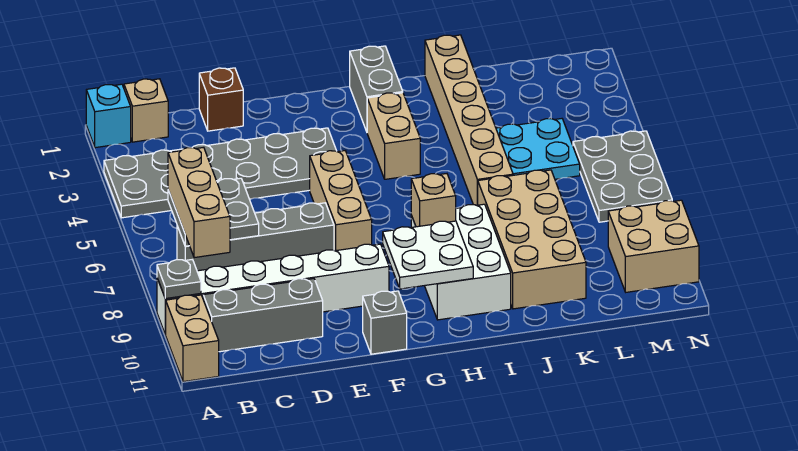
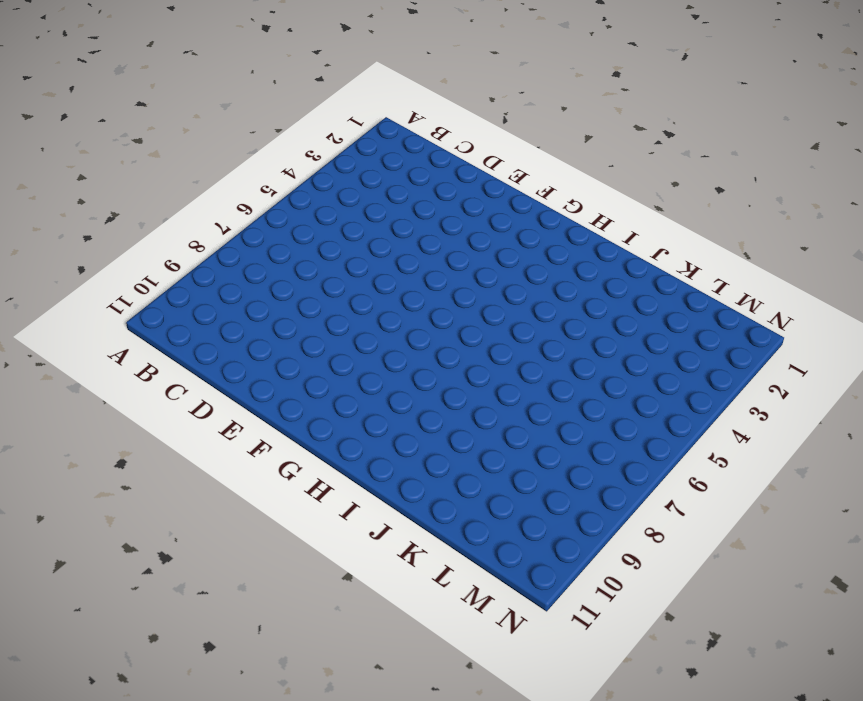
none -> cyan 1x1 brick [86,84,131,148]
none -> grey 2x6 plate [104,128,336,218]
none -> white 1x6 brick [157,244,389,335]

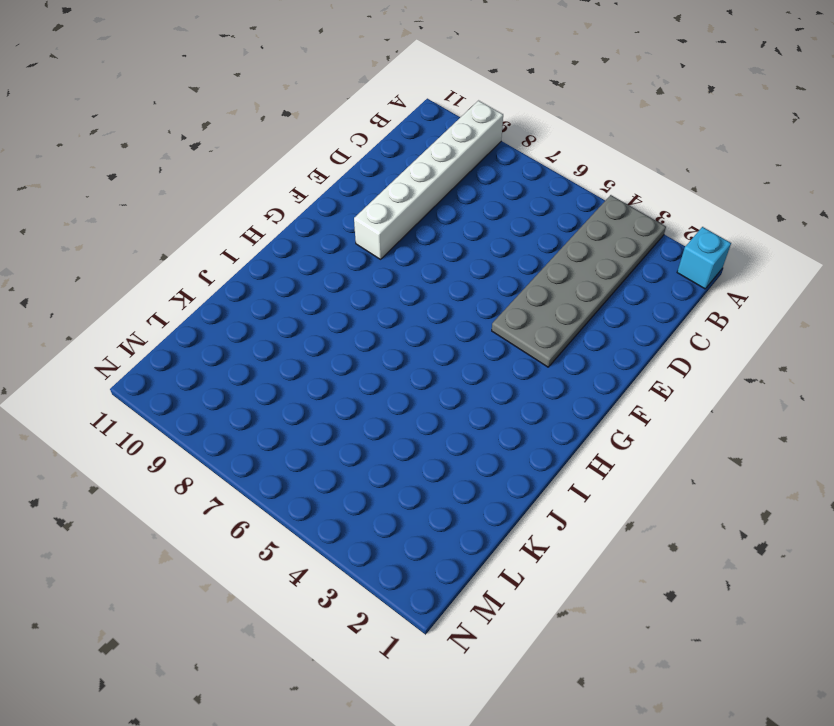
none -> tan 1x2 brick [166,295,219,382]
none -> tan 1x1 brick [124,79,168,142]
none -> grey 1x4 brick [177,203,334,271]

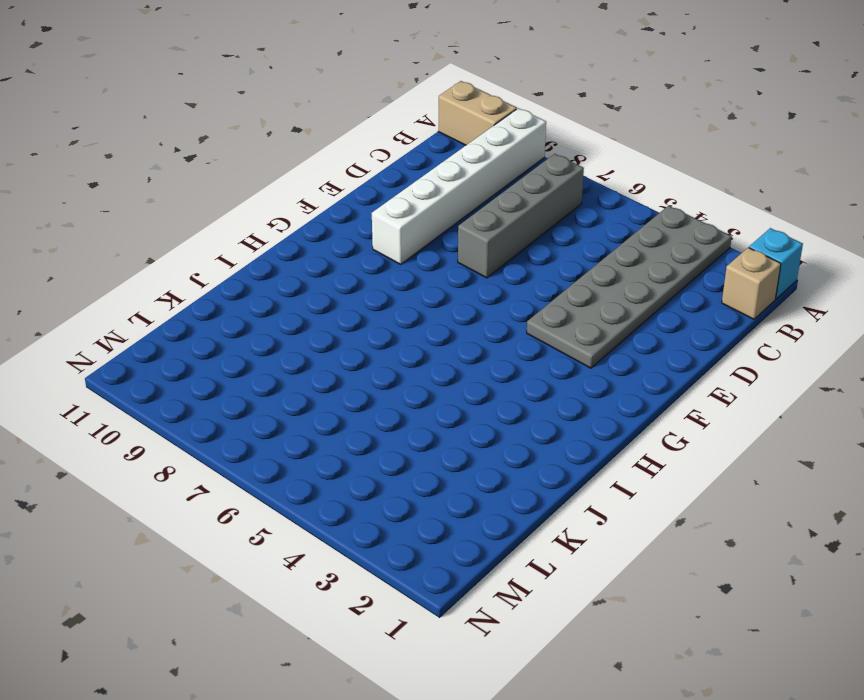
none -> grey 1x3 brick [203,279,323,352]
none -> brown 1x1 brick [199,68,243,131]
none -> tan 1x3 brick [310,151,372,251]

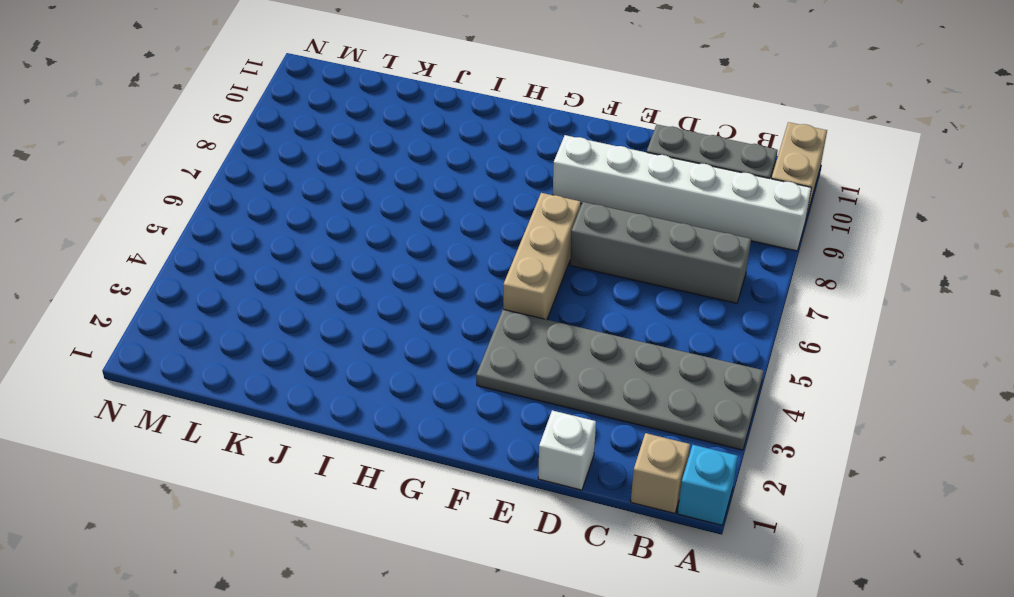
white 1x1 brick [538,410,596,490] -> brown 1x1 brick [199,68,243,131]
none -> grey 1x1 brick [363,291,407,354]
none -> grey 1x2 brick [350,46,403,132]
none -> tan 1x2 brick [367,93,420,179]

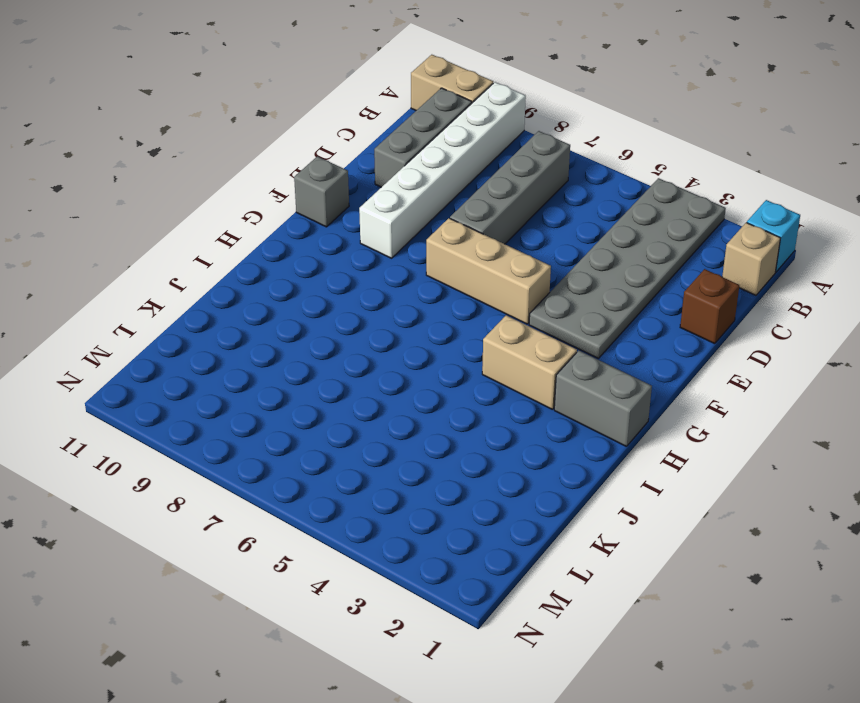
none -> white 2x3 brick [411,204,511,320]
none -> tan 1x6 brick [425,35,513,205]
none -> tan 2x4 brick [478,170,586,309]

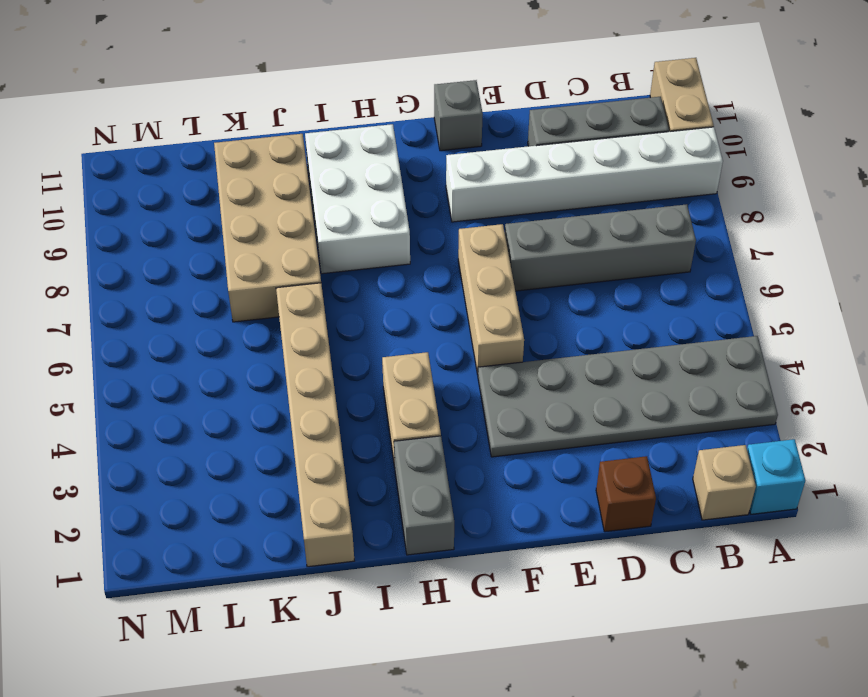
none -> cyan 2x2 plate [496,119,580,179]
none -> grey 2x3 plate [573,131,672,222]
none -> tan 2x2 brick [608,200,699,292]

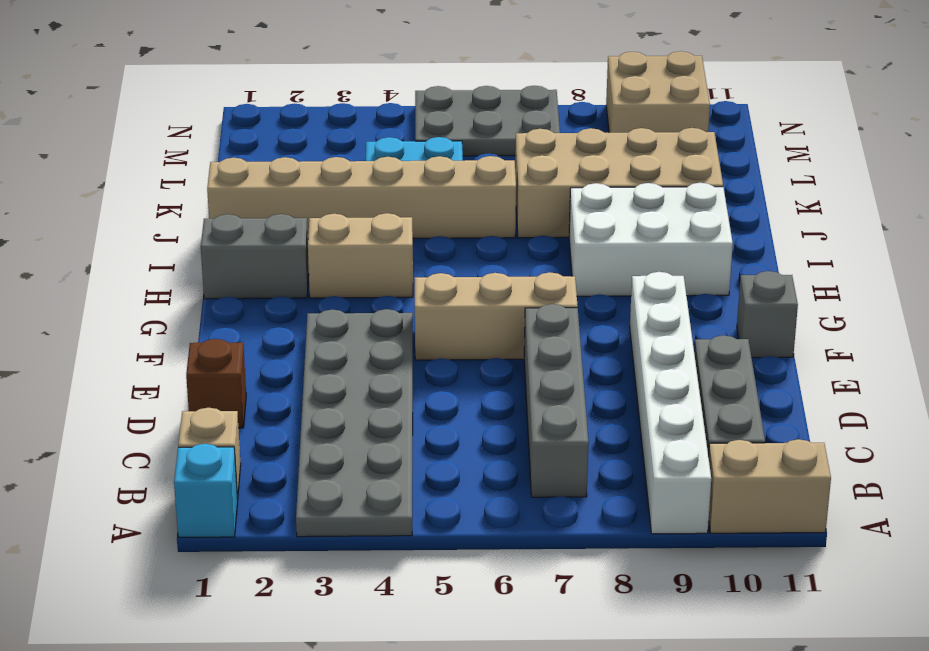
none -> grey 1x1 plate [157,260,201,299]
none -> grey 2x2 plate [168,178,259,246]
none -> white 2x2 plate [383,221,473,289]

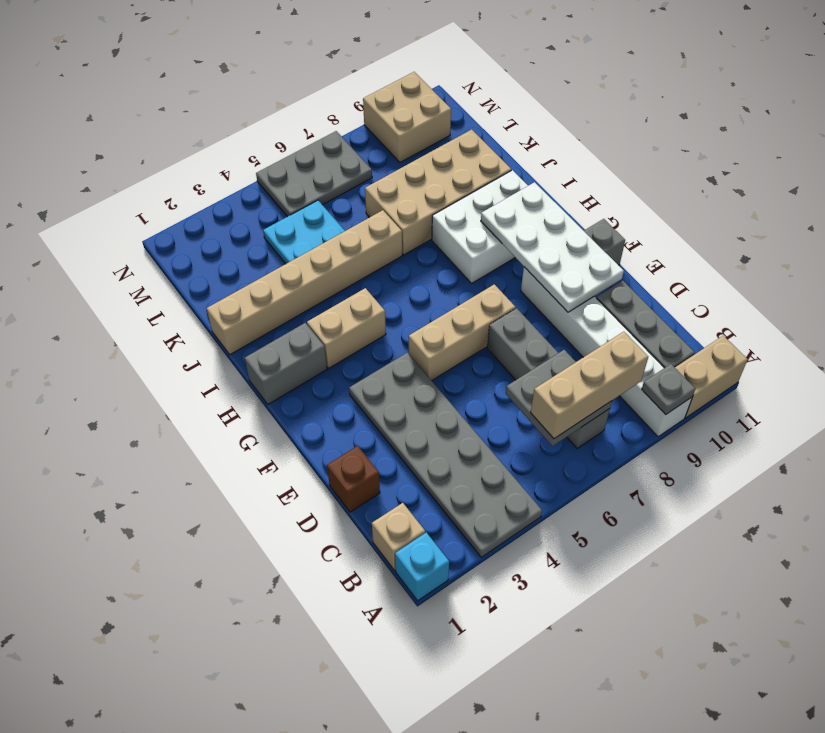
white 2x4 plate [481,182,624,312] -> white 2x2 plate [383,221,473,289]
none -> tan 1x1 brick [411,174,456,227]

